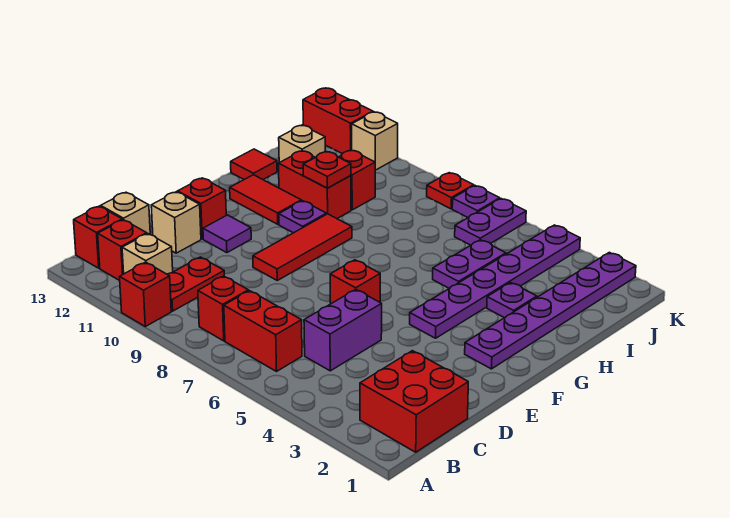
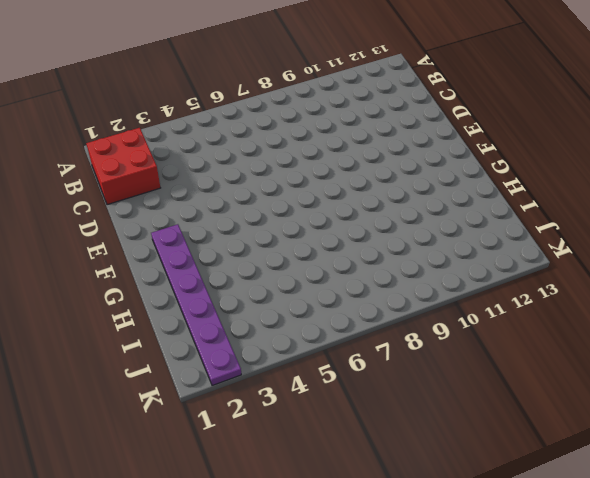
none -> red 1x1 brick [120,262,171,327]
none -> red 1x2 brick [224,291,302,371]
none -> red 1x1 brick [198,276,248,341]
none -> red 1x2 plate [167,257,224,311]

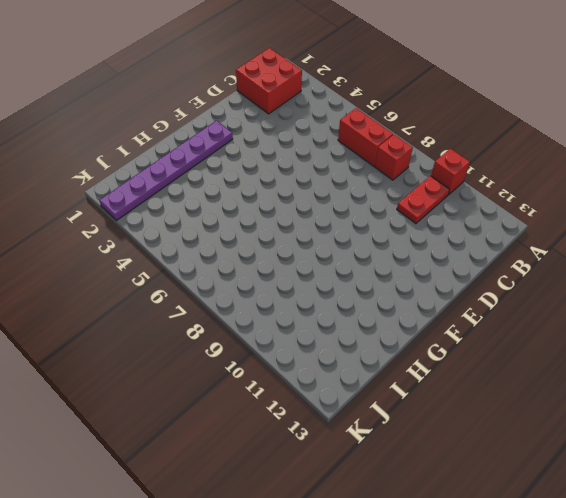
none -> tan 1x1 brick [122,234,173,274]
none -> red 1x1 brick [98,220,147,281]
none -> red 1x1 brick [74,206,122,268]
none -> purple 1x2 brick [304,289,382,371]

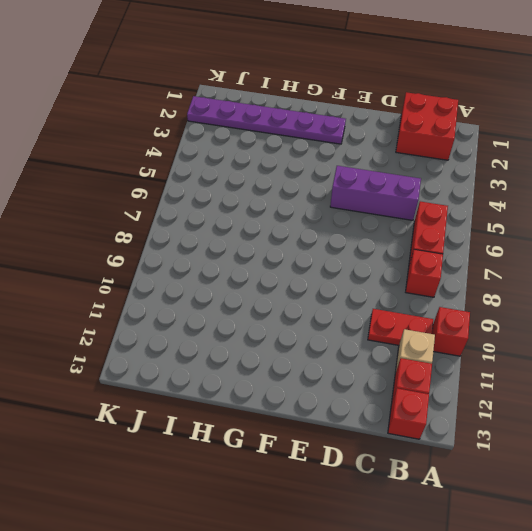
purple 1x3 brick [330,166,421,220] -> purple 1x2 brick [304,289,382,371]
none -> tan 1x1 brick [101,192,150,234]
none -> tan 1x1 brick [151,192,201,253]
none -> red 1x1 brick [330,260,380,304]
none -> red 1x3 tile [253,214,352,280]

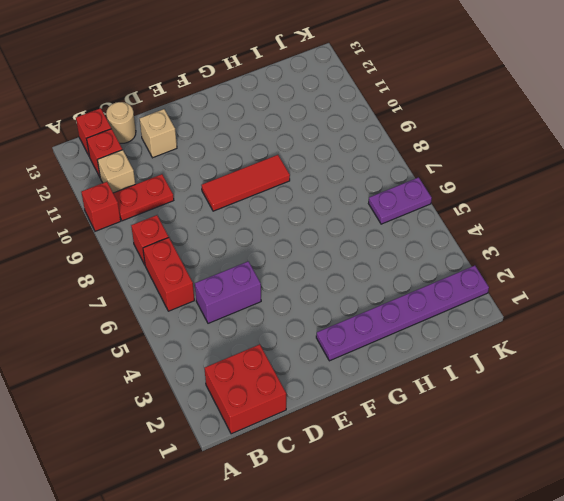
tan 1x1 round brick [106,102,136,143] -> tan 1x1 brick [101,192,150,234]
none -> red 1x1 brick [330,260,380,304]
none -> purple 1x1 tile [203,215,251,253]
none -> red 1x1 brick [178,178,226,239]
none -> purple 1x6 plate [410,225,580,338]

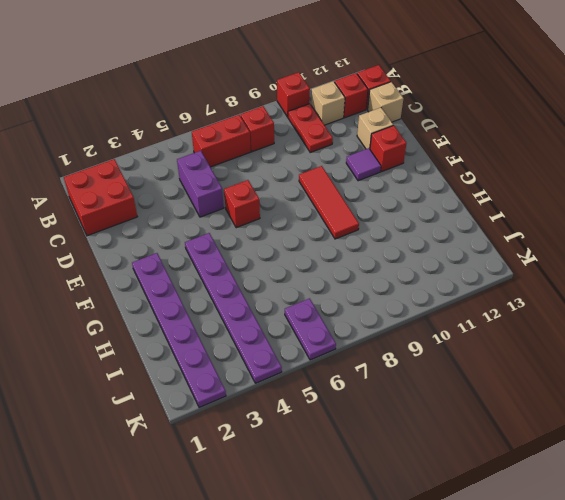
none -> purple 1x1 plate [279,201,326,233]
none -> red 1x2 tile [230,175,301,224]
none -> purple 1x1 plate [487,282,537,318]
none -> purple 1x2 plate [433,240,506,288]

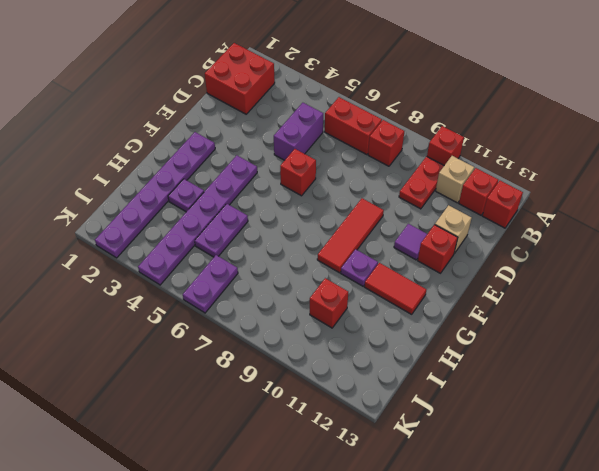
none -> tan 1x1 brick [101,192,150,234]
none -> red 1x2 brick [279,151,351,218]
none -> red 1x1 tile [231,149,277,179]
none -> tan 1x1 brick [279,125,325,163]

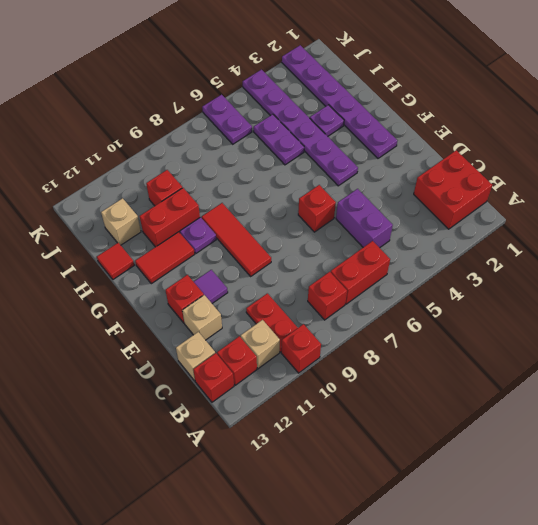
none -> purple 1x1 plate [452,186,500,218]
none -> red 1x1 plate [427,173,474,209]
none -> tan 1x1 brick [352,112,398,170]
none -> red 1x2 brick [303,88,373,154]

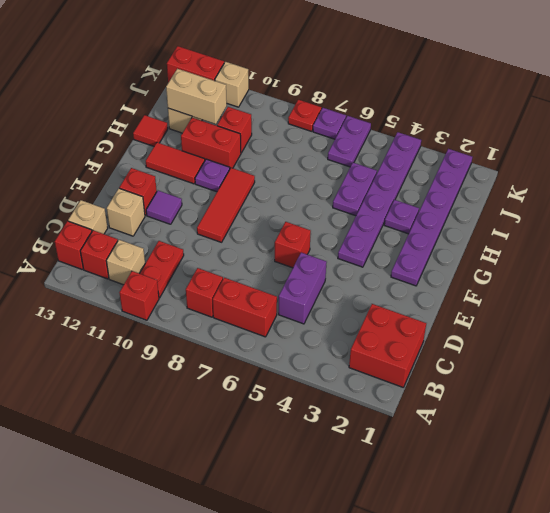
tan 1x2 brick [166,69,227,124] -> none
none -> red 1x1 plate [303,152,351,188]

